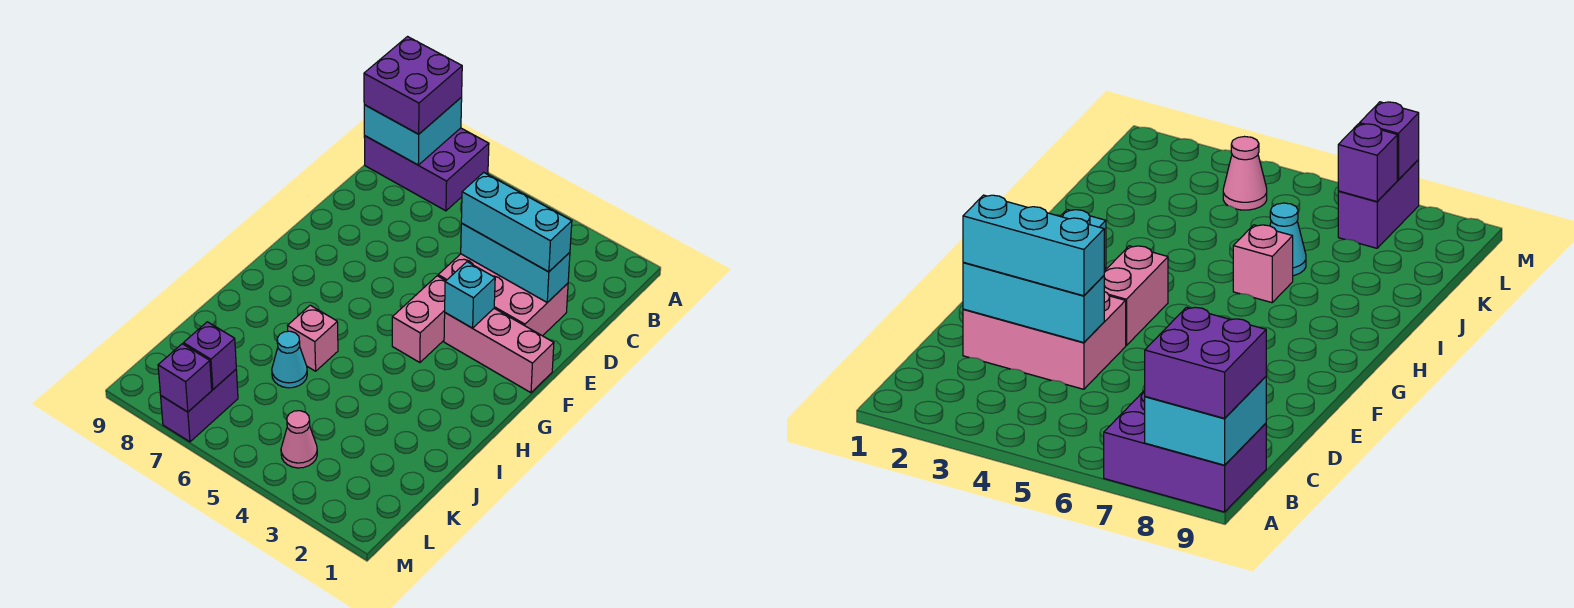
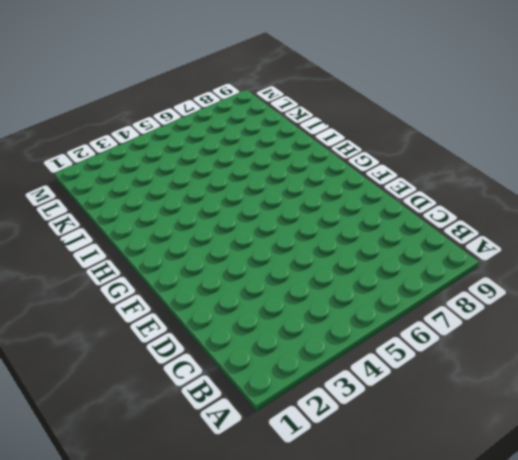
none -> purple 2x3 brick [364,128,489,211]
none -> pink 2x3 brick [438,254,568,336]
none -> pink 1x3 brick [444,308,554,393]

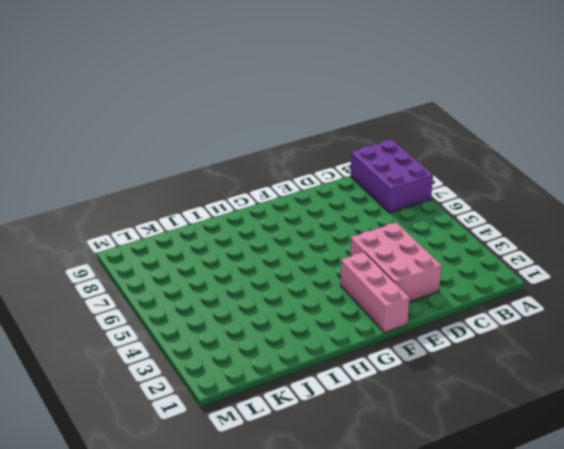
none -> pink 1x2 brick [392,276,446,363]
none -> pink 1x1 brick [288,305,338,371]
none -> cyan 1x1 cone [272,331,307,388]

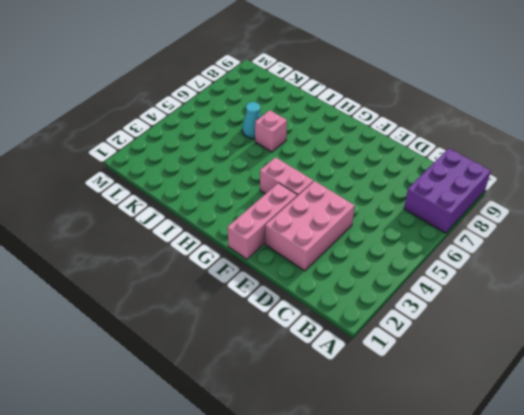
none -> pink 1x1 cone [281,411,317,468]
none -> purple 1x2 brick [161,370,238,442]
none -> cyan 2x2 brick [364,97,462,165]

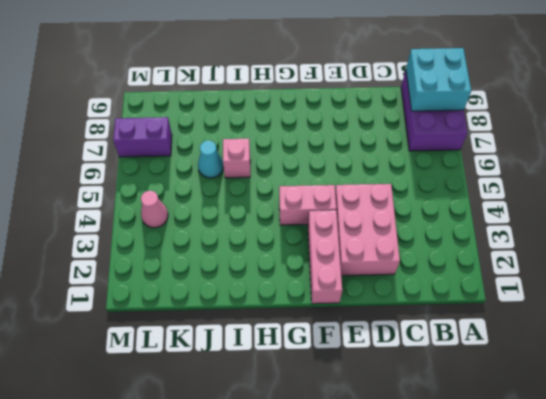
none -> cyan 1x3 brick [461,223,570,302]
none -> cyan 1x1 brick [445,262,495,328]
none -> purple 1x1 brick [183,322,236,389]

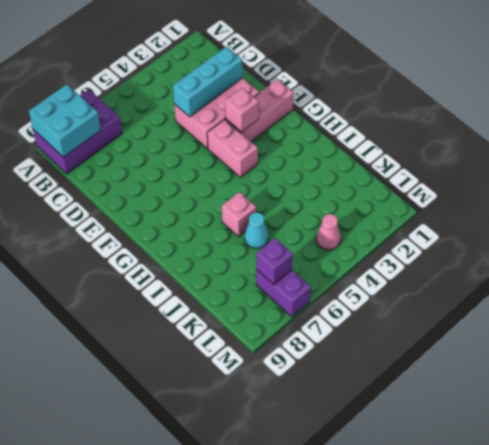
pink 1x1 brick [225,88,259,132] -> cyan 1x1 brick [445,262,495,328]
none -> purple 1x1 brick [158,344,212,412]
none -> purple 2x2 brick [364,37,462,134]
none -> cyan 1x3 brick [461,172,572,272]

